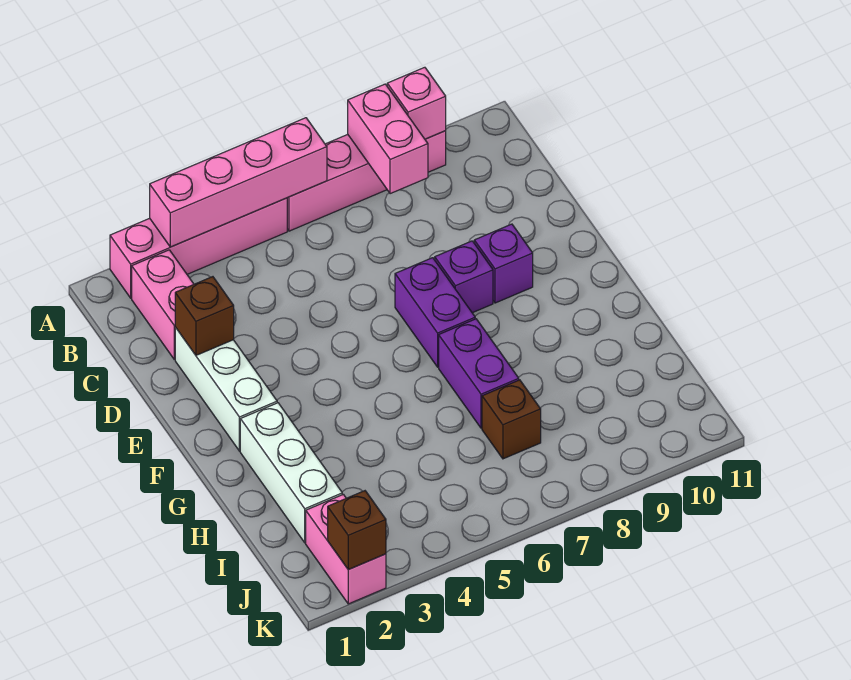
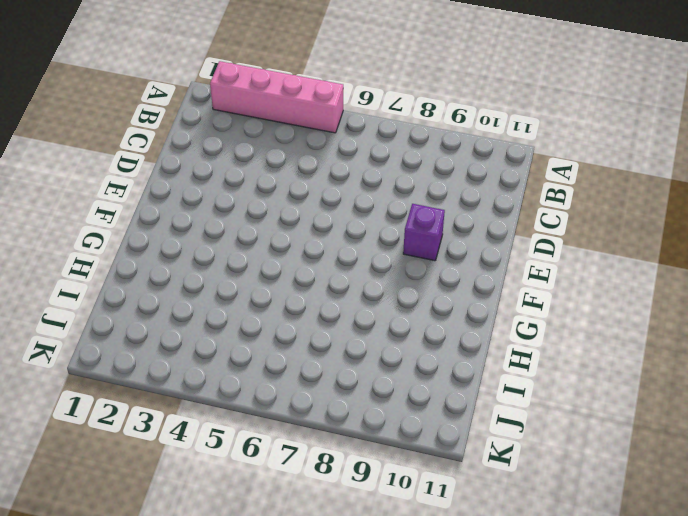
none -> pink 1x4 brick [287,131,446,231]
none -> pink 1x2 brick [132,250,194,359]
none -> white 1x3 brick [175,327,277,451]

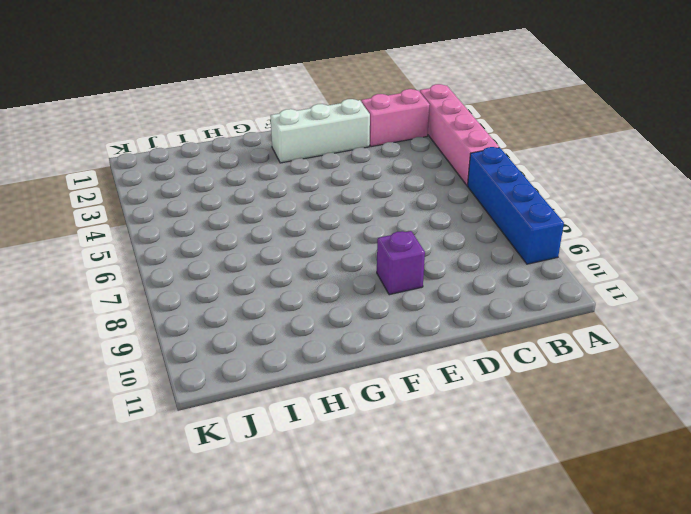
blue 1x4 brick [468,147,564,264] -> pink 1x4 brick [287,131,446,231]
none -> purple 1x2 brick [395,258,475,367]
none -> purple 1x1 brick [435,241,493,313]
none -> white 1x3 brick [240,403,342,543]

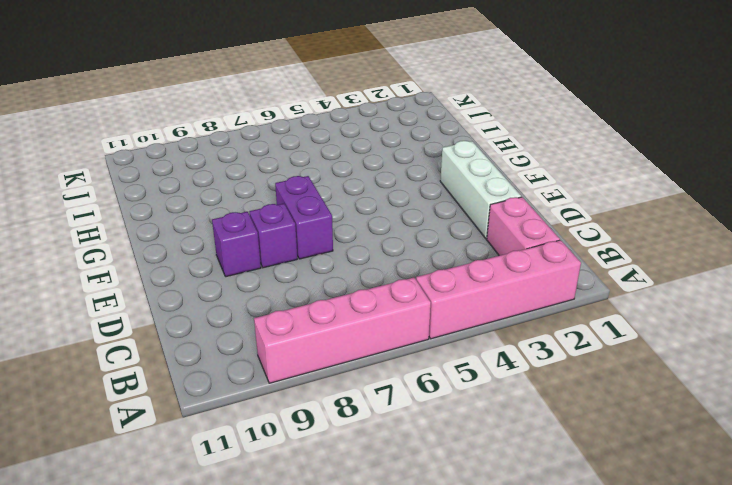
none -> white 1x3 brick [240,403,342,543]
none -> purple 1x2 brick [439,319,519,428]
none -> brown 1x1 brick [482,380,541,459]

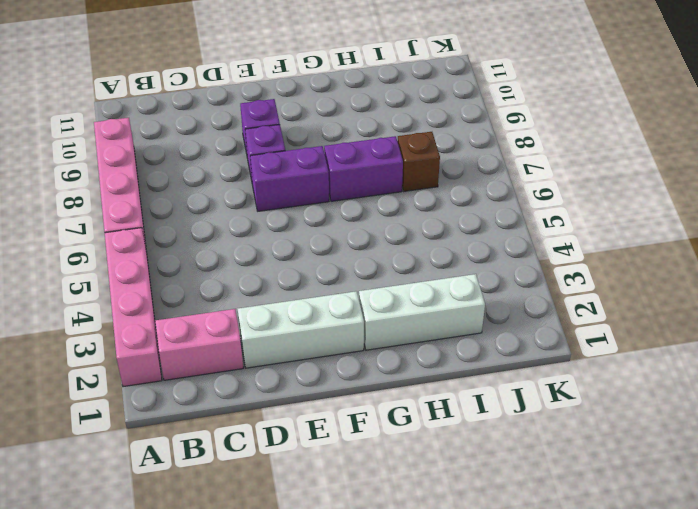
none -> pink 1x2 brick [306,494,386,604]
none -> pink 1x4 brick [150,118,327,247]
none -> pink 1x2 brick [348,84,428,194]

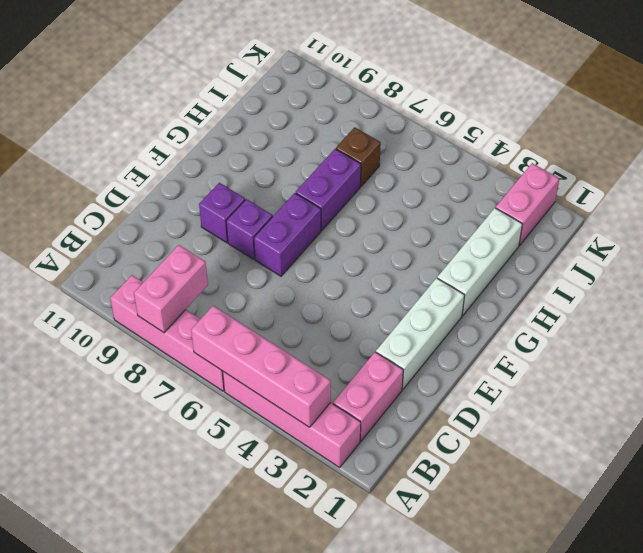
none -> pink 1x1 brick [387,67,446,139]
none -> brown 1x1 brick [175,277,234,355]
none -> brown 1x1 brick [328,491,386,570]

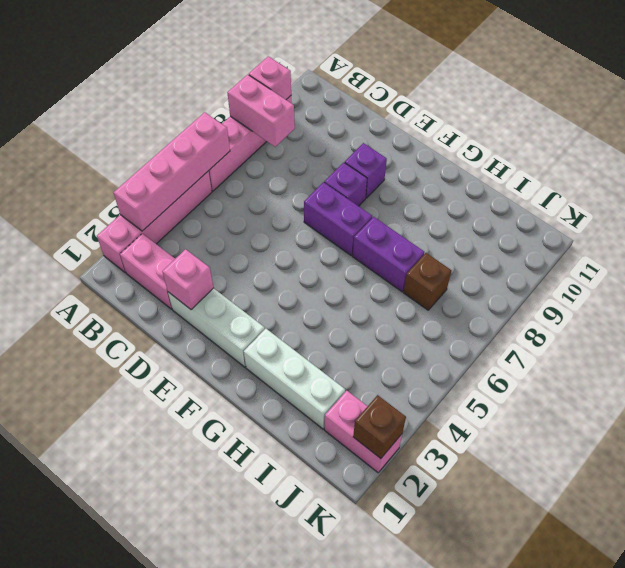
pink 1x1 brick [162,249,213,310] -> brown 1x1 brick [175,277,234,355]

